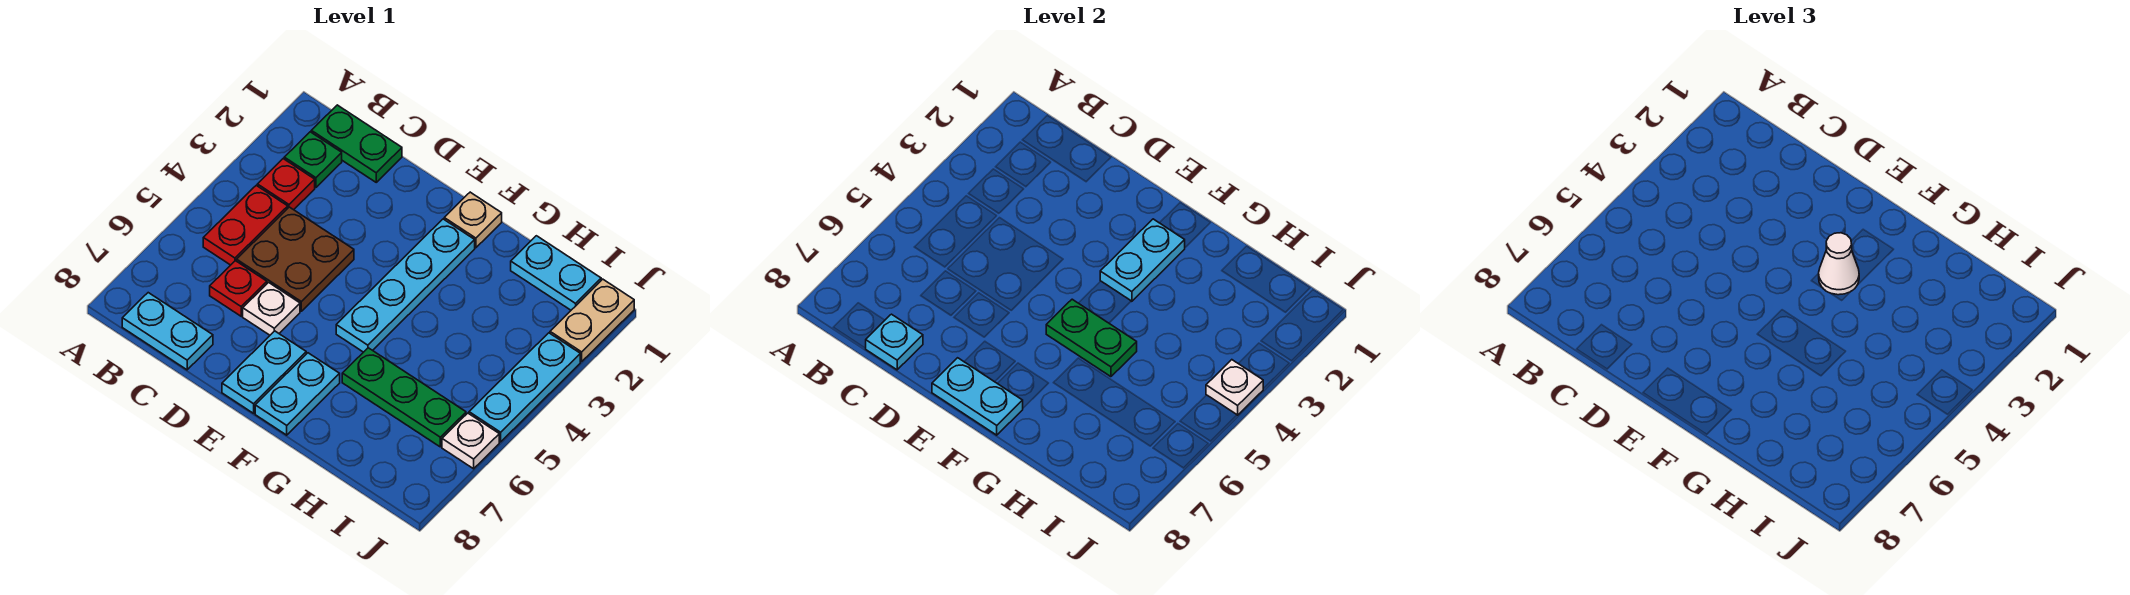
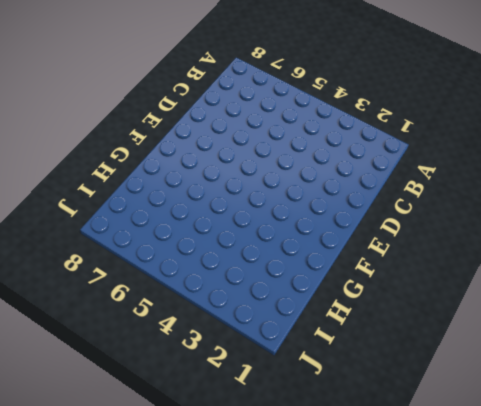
none -> green 1x2 plate [311,105,402,182]
none -> green 1x1 plate [284,132,342,187]
none -> red 1x1 plate [257,159,315,210]

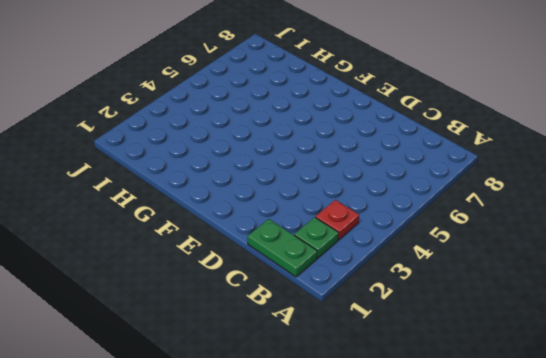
none -> red 1x2 plate [203,185,288,265]
none -> cyan 1x2 plate [122,293,213,370]
none -> brown 2x2 plate [237,207,354,311]

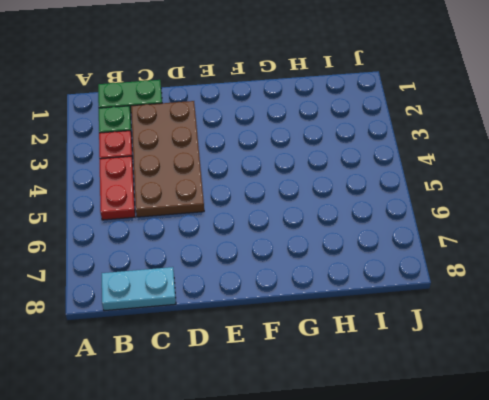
brown 2x4 plate [131,101,204,217] -> brown 2x2 plate [237,207,354,311]
none -> red 1x1 plate [210,261,267,316]
none -> white 1x1 plate [243,283,300,335]
none -> cyan 1x2 plate [222,331,306,413]

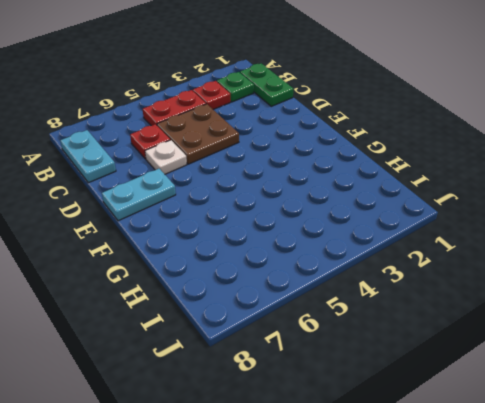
none -> tan 1x1 plate [444,192,502,248]
none -> cyan 1x4 plate [336,219,475,352]
none -> cyan 1x2 plate [255,353,340,435]

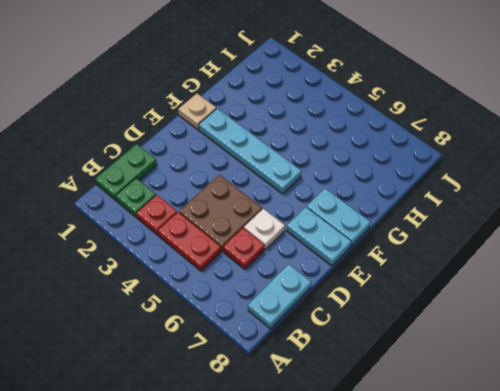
none -> green 1x3 plate [342,348,466,447]
none -> cyan 1x2 plate [511,236,601,310]
none -> tan 1x2 plate [550,279,634,362]

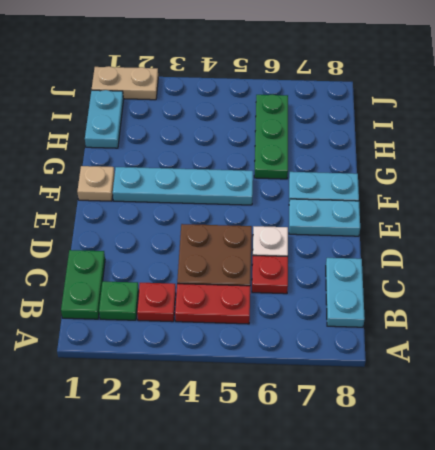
none -> cyan 1x3 plate [469,333,580,442]
none -> white 1x1 plate [442,413,499,469]
none -> cyan 1x1 plate [865,314,923,370]

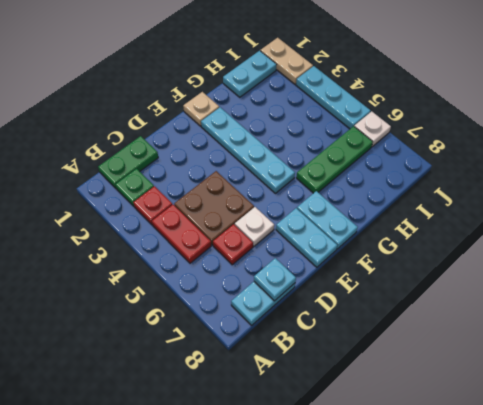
none -> cyan 1x2 plate [932,358,1023,435]
none -> cyan 1x2 plate [1100,219,1185,301]
none -> green 1x2 plate [1046,299,1137,377]

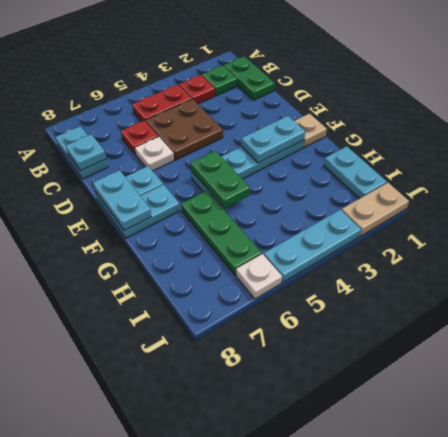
none -> white 1x1 plate [1206,360,1263,415]
none -> white 1x1 cone [1819,233,1859,295]

